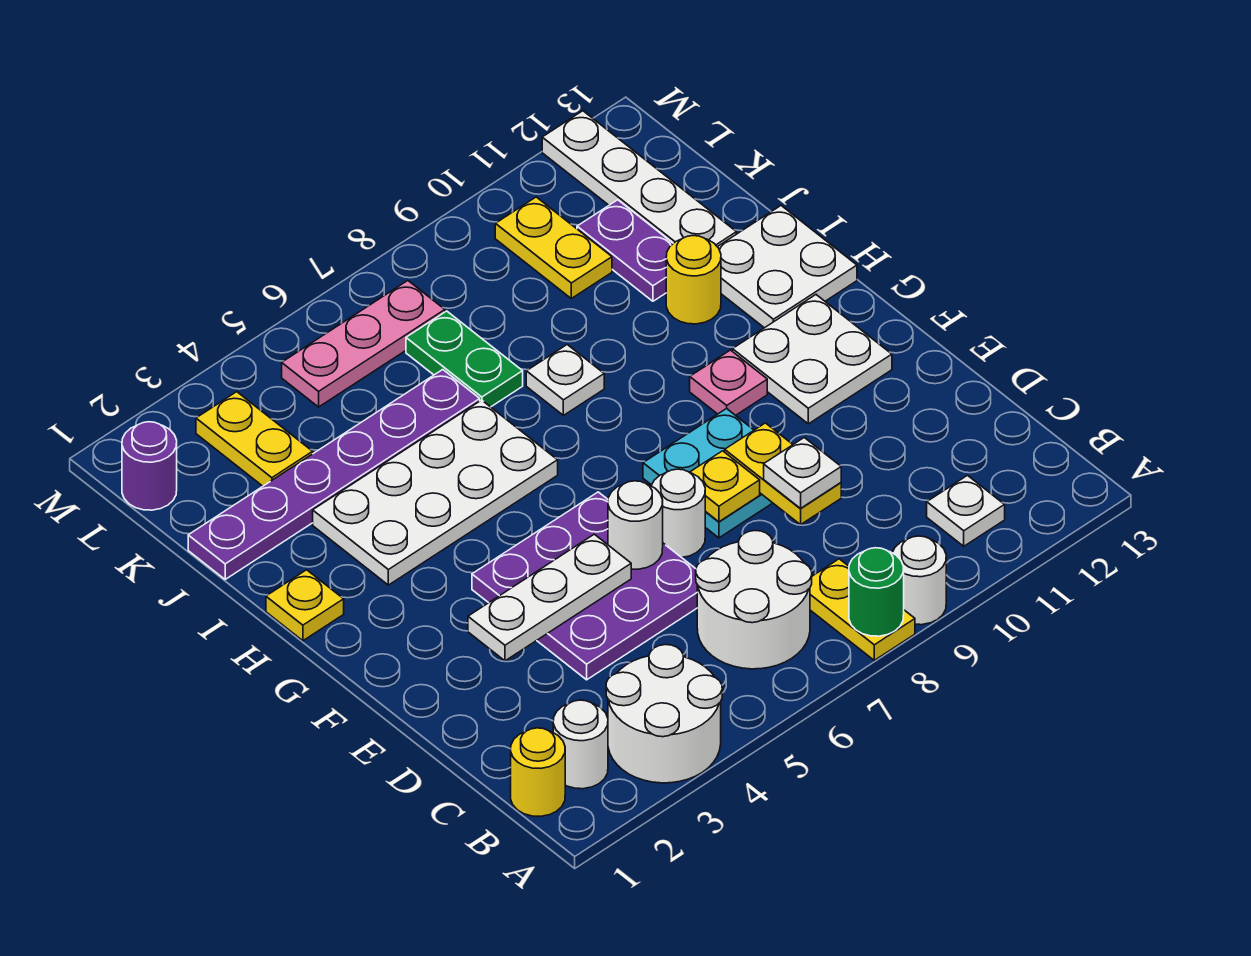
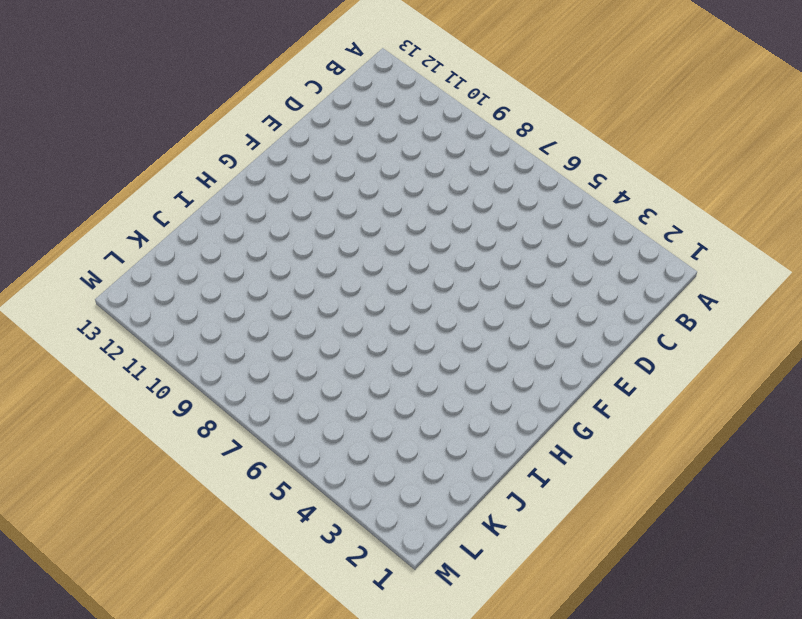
none -> white 2x2 round brick [606,645,722,783]
none -> yellow 1x2 plate [810,559,915,660]
none -> white 1x1 round brick [892,536,946,625]
none -> yellow 1x1 round brick [511,728,565,816]

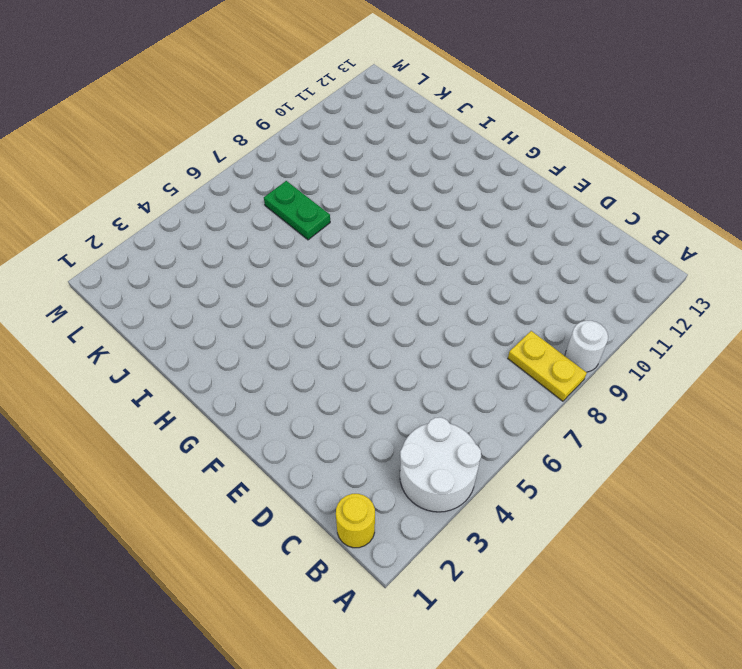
none -> white 1x1 round brick [553,700,608,789]
none -> white 2x2 round brick [696,531,812,669]
none -> white 1x1 plate [927,476,1005,546]
none -> purple 3x3 plate [472,492,697,680]

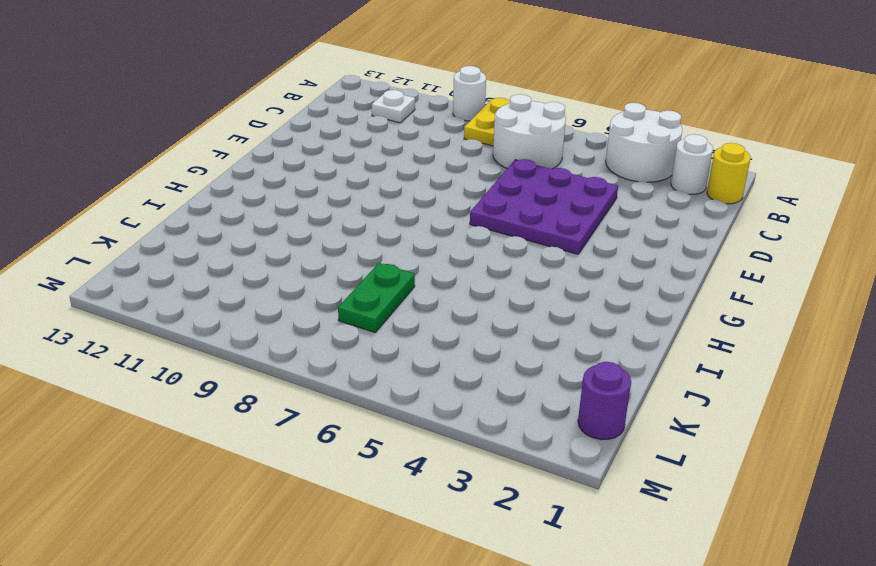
none -> white 1x1 round brick [651,469,705,557]
none -> cyan 2x2 plate [643,408,772,538]
none -> white 2x2 plate [733,295,892,424]
none -> pink 1x1 plate [690,350,767,415]

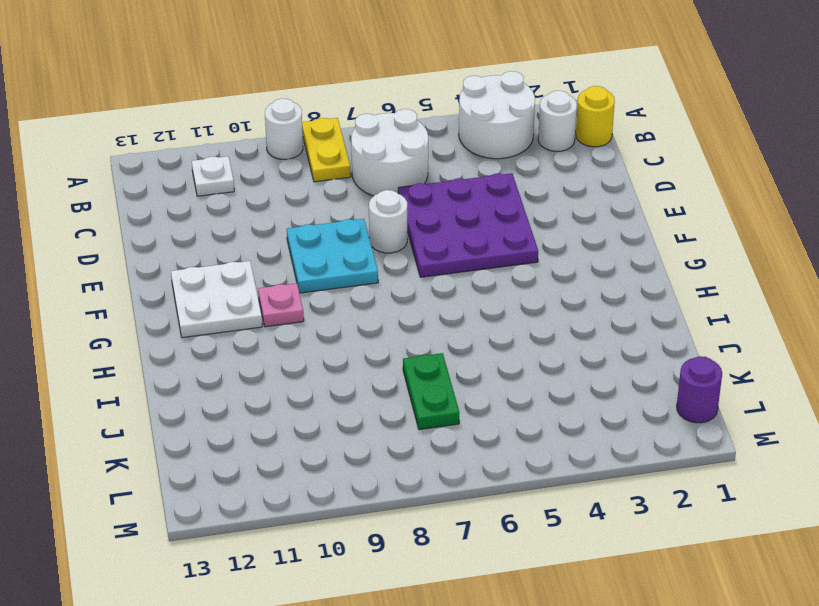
none -> yellow 1x1 plate [266,570,344,641]
none -> white 2x4 plate [313,400,558,585]
none -> white 2x2 plate [718,206,857,328]
none -> white 1x1 plate [526,345,604,415]

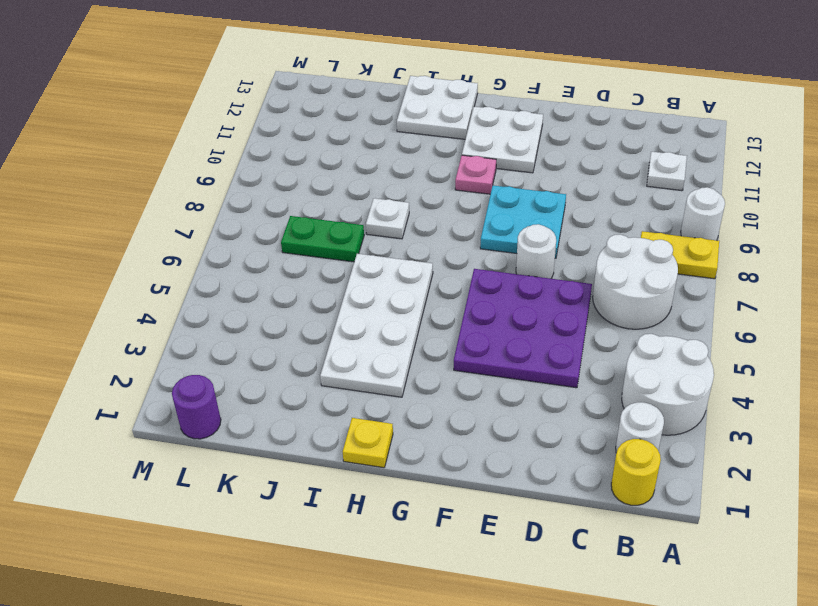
none -> yellow 1x1 round brick [666,236,721,324]
none -> purple 1x6 plate [188,370,480,579]
none -> purple 1x2 plate [577,200,673,301]
none -> white 1x4 plate [542,111,736,247]

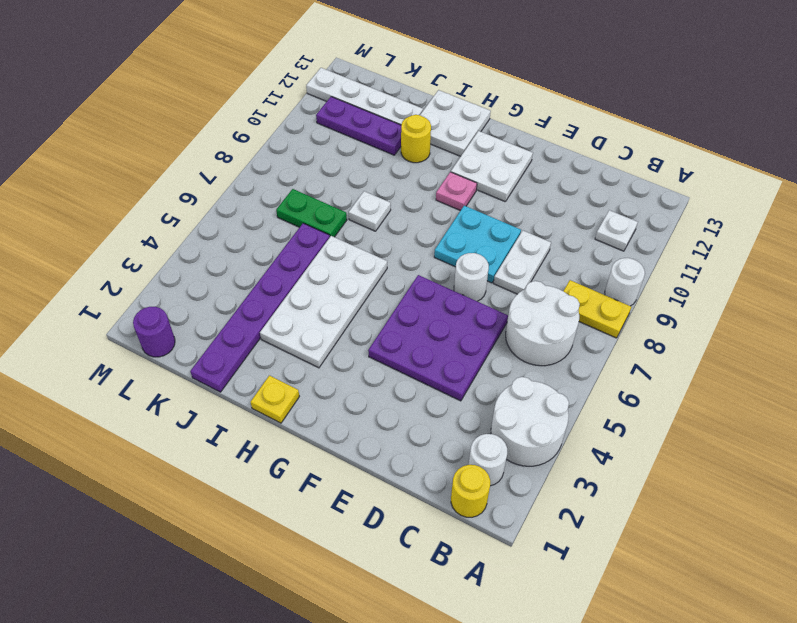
white 1x2 plate [494,231,551,294] -> none
purple 1x3 plate [316,97,401,155] -> purple 1x2 plate [577,200,673,301]
none -> yellow 1x2 plate [196,392,313,486]
none -> yellow 1x2 plate [495,197,612,298]
none -> pink 1x3 plate [282,281,445,407]
none -> green 1x1 round brick [849,548,904,636]

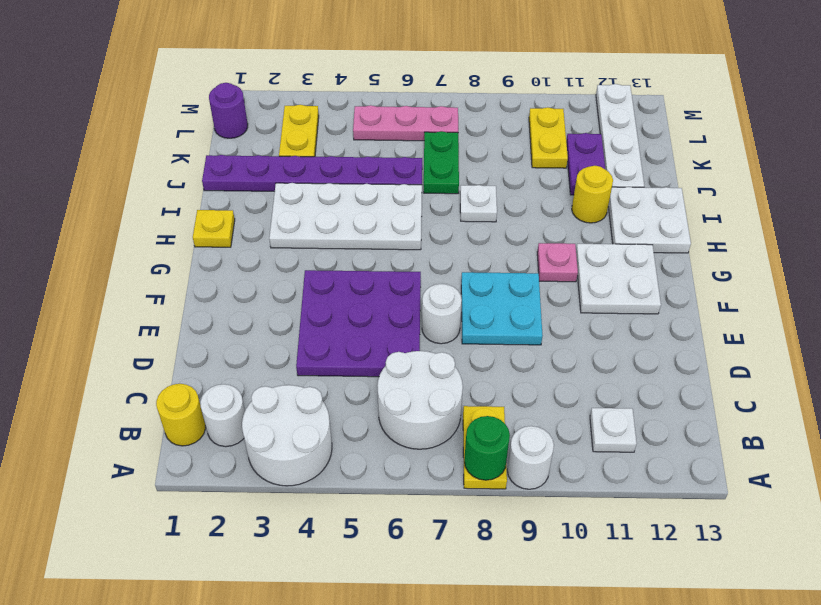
none -> yellow 1x2 plate [725,423,841,525]
none -> white 1x3 plate [468,534,631,661]
none -> white 1x1 round brick [608,481,663,569]
none -> yellow 1x1 plate [690,451,760,522]

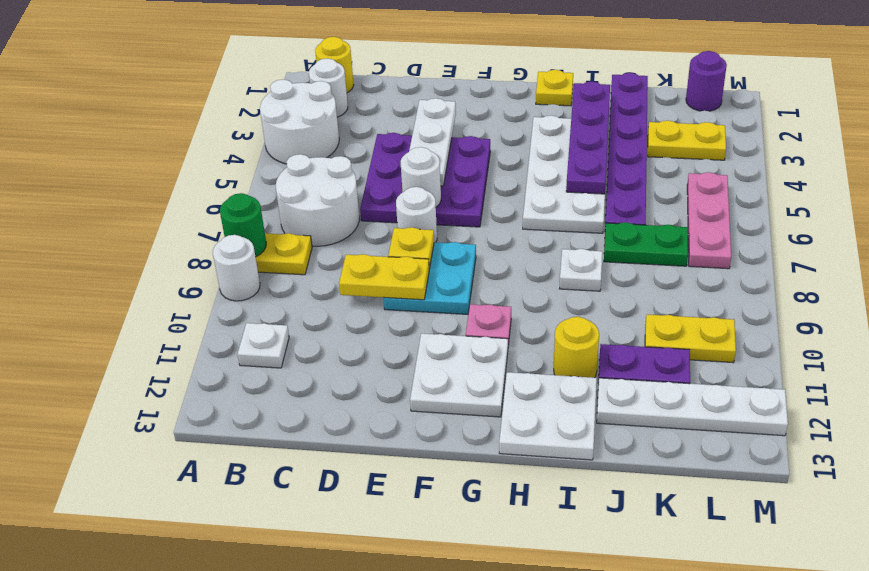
purple 1x4 plate [566,81,610,194] -> none
none -> white 1x1 plate [764,438,841,508]

